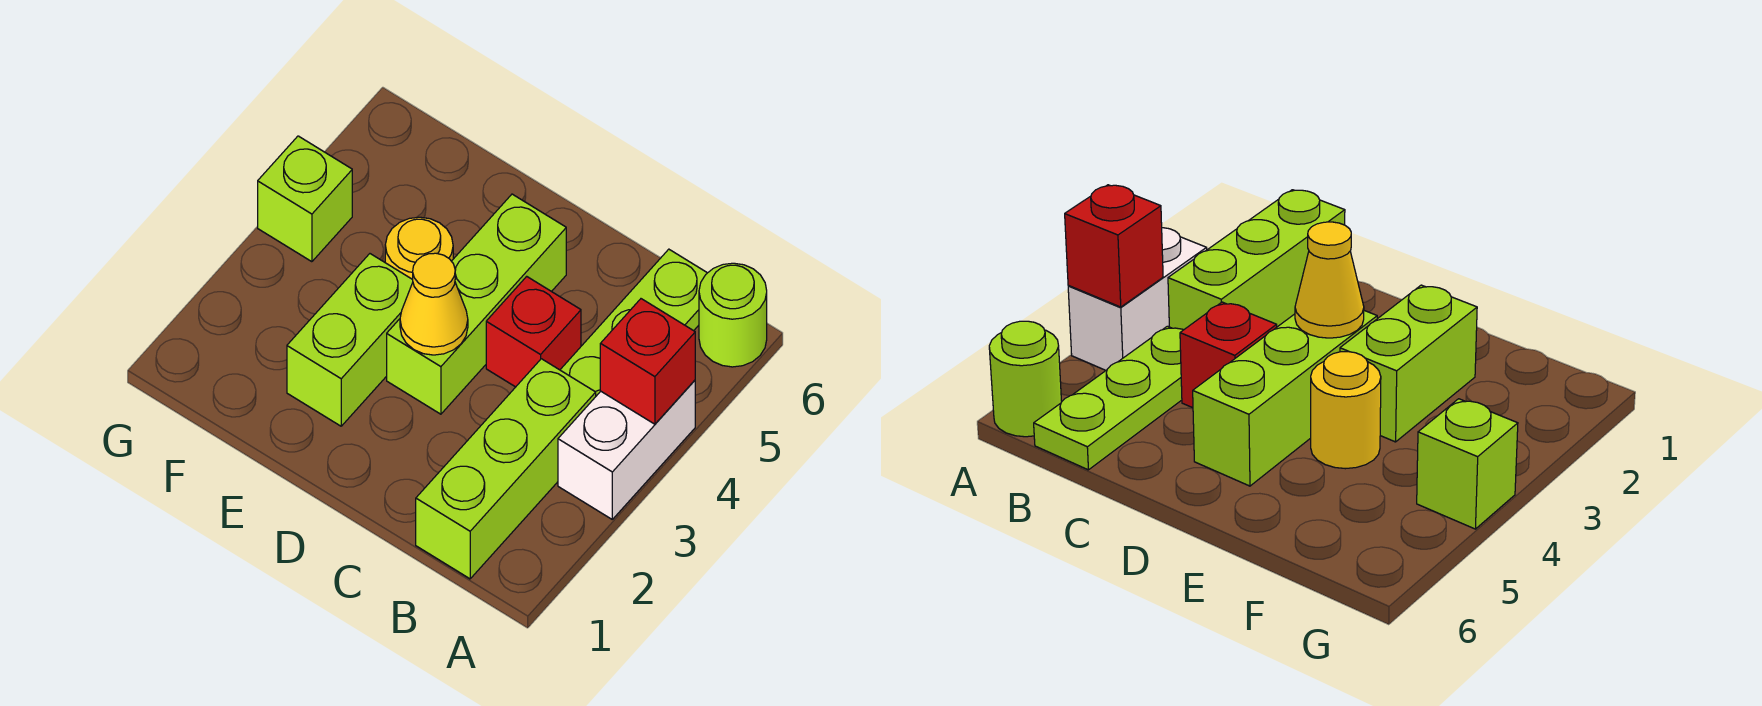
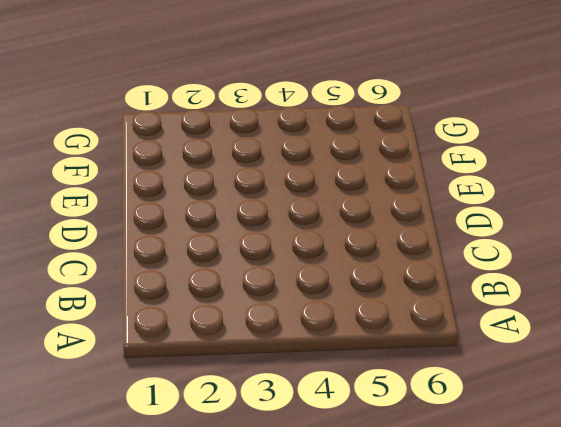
none -> white 1x2 brick [558,380,695,519]
none -> lime 1x1 round brick [699,263,767,367]

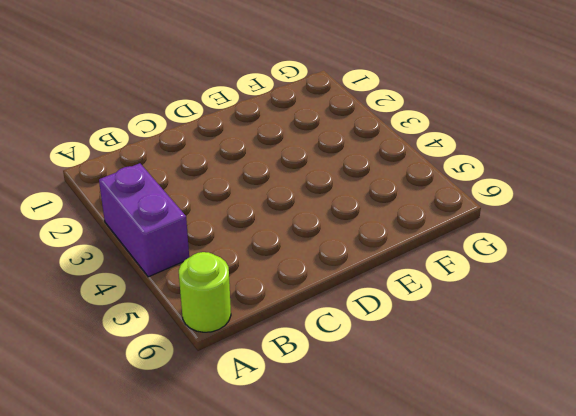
purple 1x2 brick [99,163,189,277] -> white 1x2 brick [558,380,695,519]
none -> lime 1x3 brick [416,359,596,579]
none -> lime 1x3 plate [560,249,707,396]

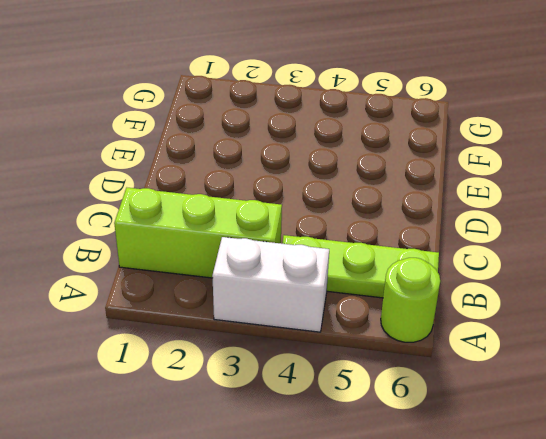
none -> red 1x1 brick [486,276,581,387]
none -> lime 1x3 brick [387,194,566,414]

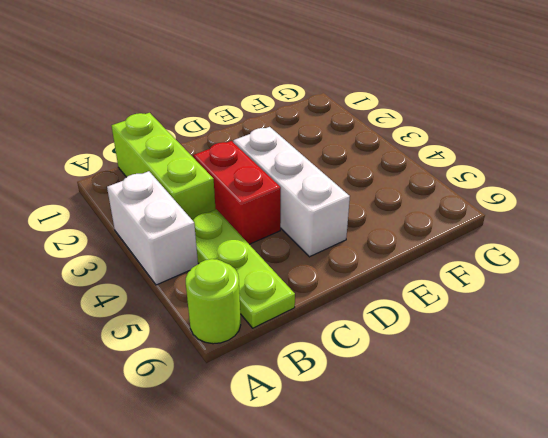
red 1x2 brick [193,141,281,244] -> red 1x1 brick [486,276,581,387]
white 1x3 brick [233,127,350,257] -> lime 1x3 brick [387,194,566,414]
none -> lime 1x2 brick [287,254,413,426]
none -> yellow 1x1 round brick [385,217,453,280]

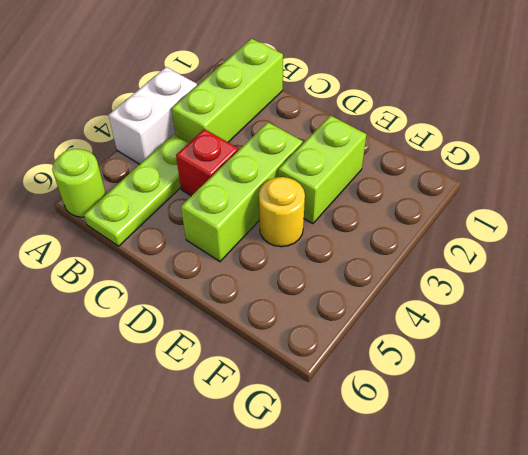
none -> lime 1x1 brick [258,136,352,262]
none -> red 1x1 brick [600,299,695,424]

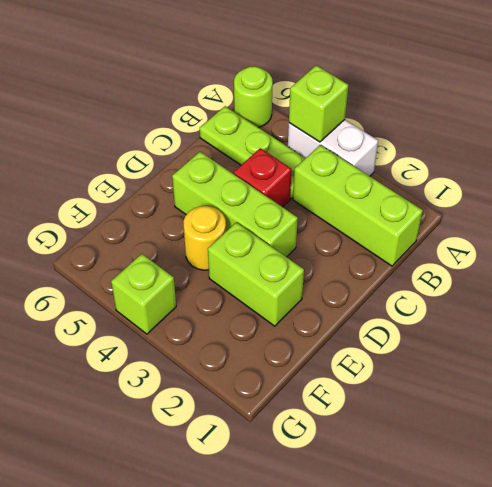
lime 1x1 brick [289,65,348,142] -> red 1x1 brick [600,299,695,424]
none -> yellow 1x1 cone [400,253,468,355]

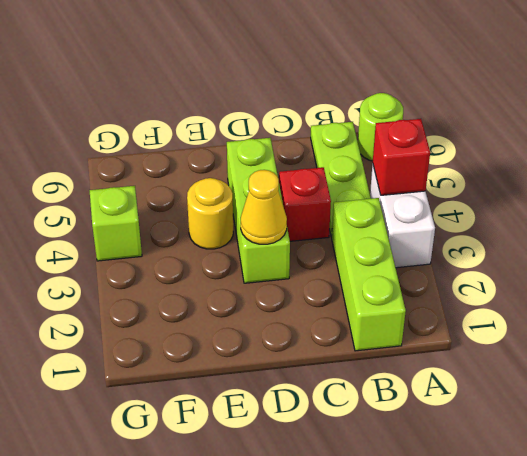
none -> lime 1x2 brick [287,254,413,426]

